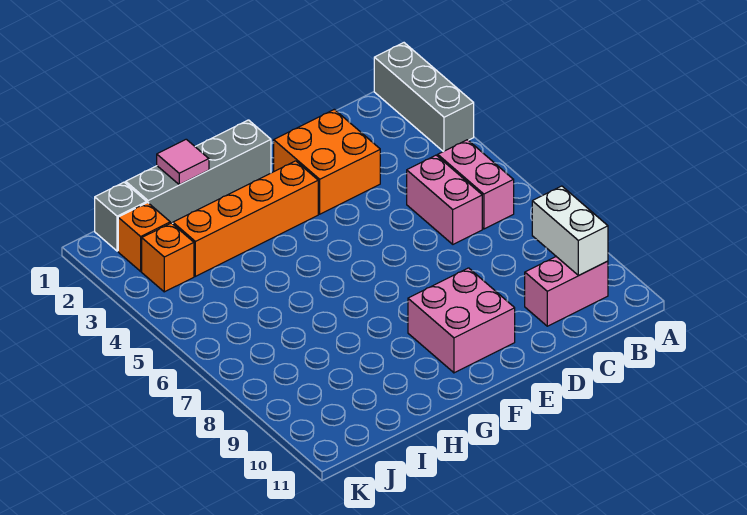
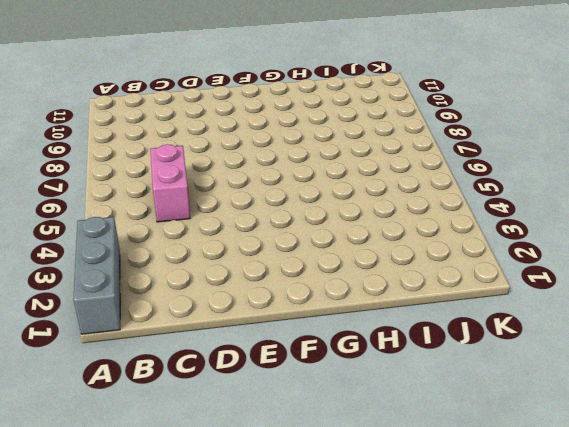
none -> pink 1x2 brick [438,140,514,229]
none -> pink 1x2 brick [525,257,608,326]
none -> orange 2x2 brick [274,109,380,214]

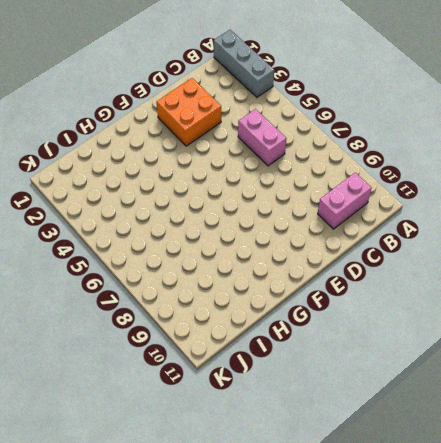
none -> pink 1x2 brick [438,140,514,229]
none -> pink 2x2 brick [408,268,515,373]
none -> grey 1x4 brick [126,120,271,224]

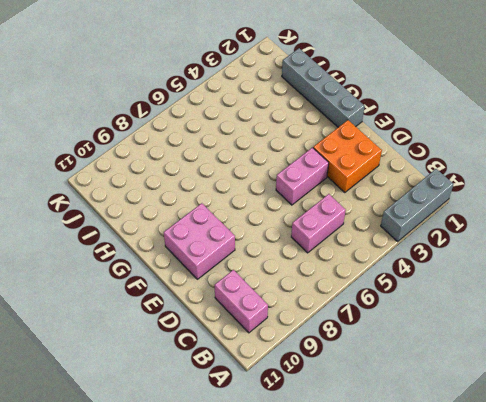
pink 1x2 brick [276,148,329,205] -> pink 1x2 brick moved to [438,140,514,229]
none -> orange 1x4 brick [173,161,318,276]
none -> grey 1x1 brick [95,182,147,251]
none -> orange 1x1 brick [118,203,170,271]

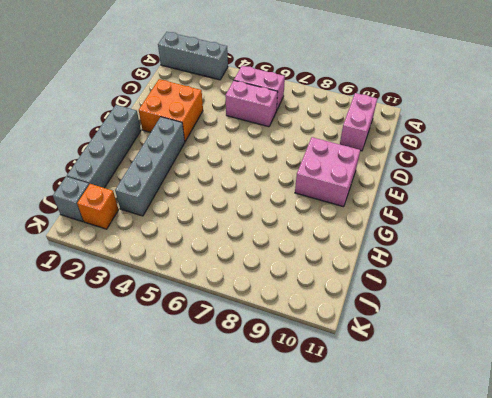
grey 1x4 brick [115,117,185,216] -> orange 1x4 brick [173,161,318,276]
none -> orange 1x1 brick [142,223,194,292]
none -> white 1x2 brick [532,186,608,275]
none -> pink 1x1 tile [157,139,209,185]

